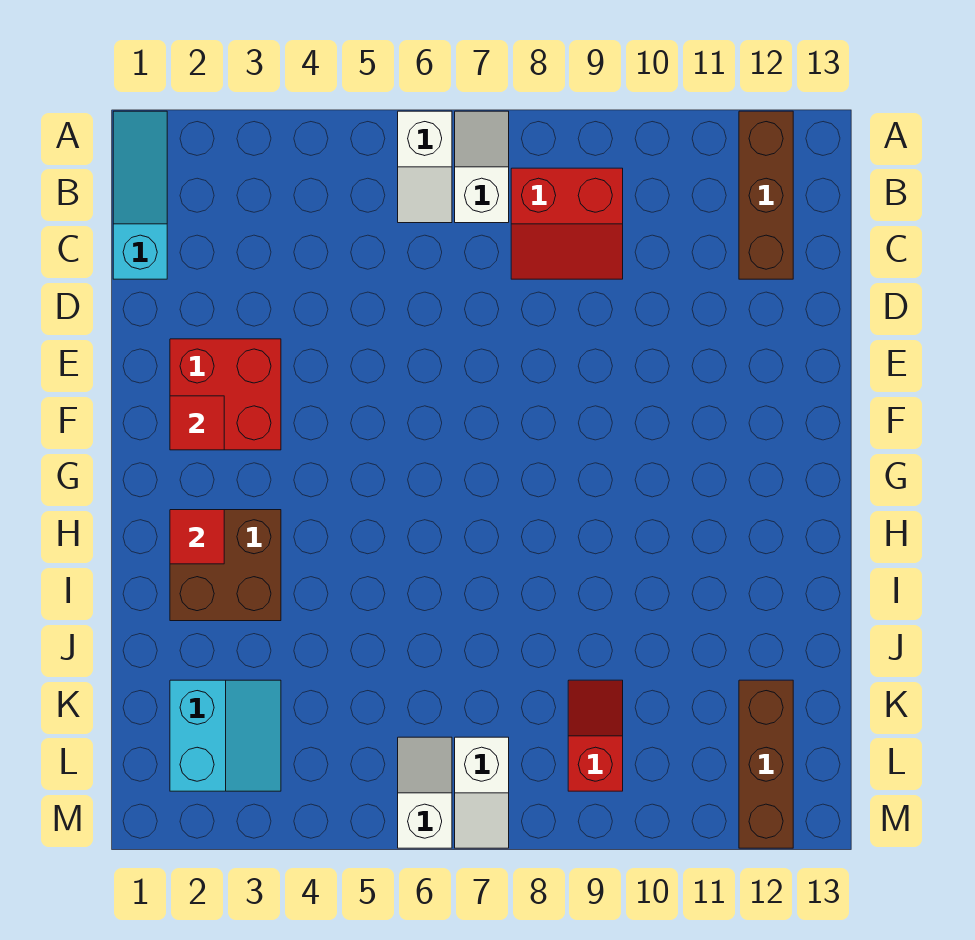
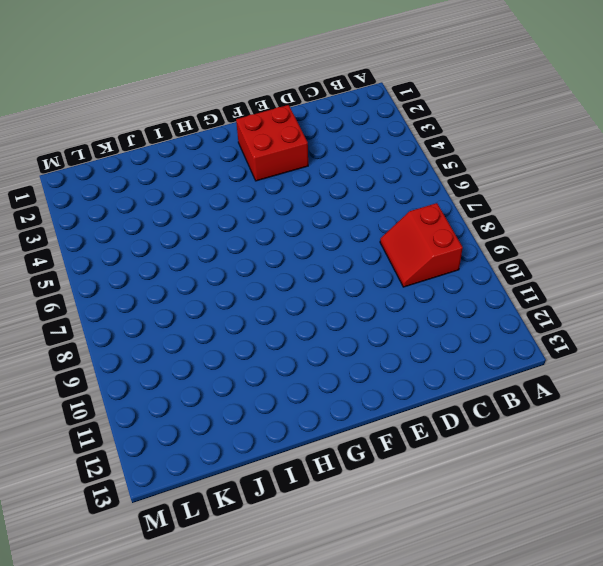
none -> cyan 1x3 slope [113,111,167,279]
none -> white 1x2 slope [398,111,452,223]
none -> white 1x2 slope [455,111,509,223]

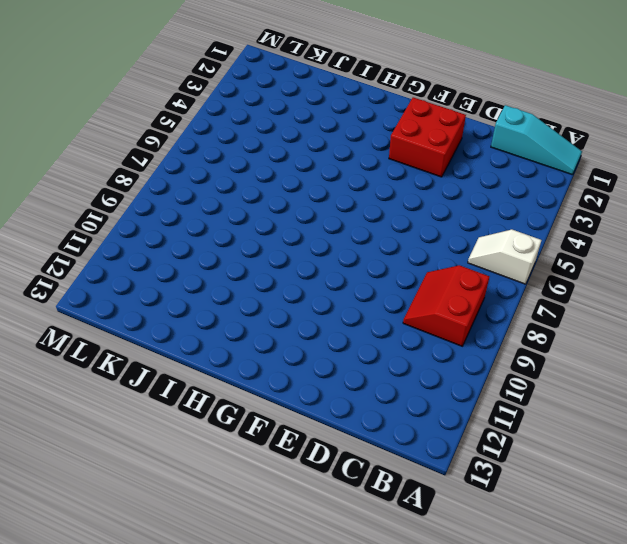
none -> white 1x2 slope [455,111,509,223]
none -> brown 1x3 brick [739,111,793,279]
none -> brown 2x2 brick [170,510,281,621]

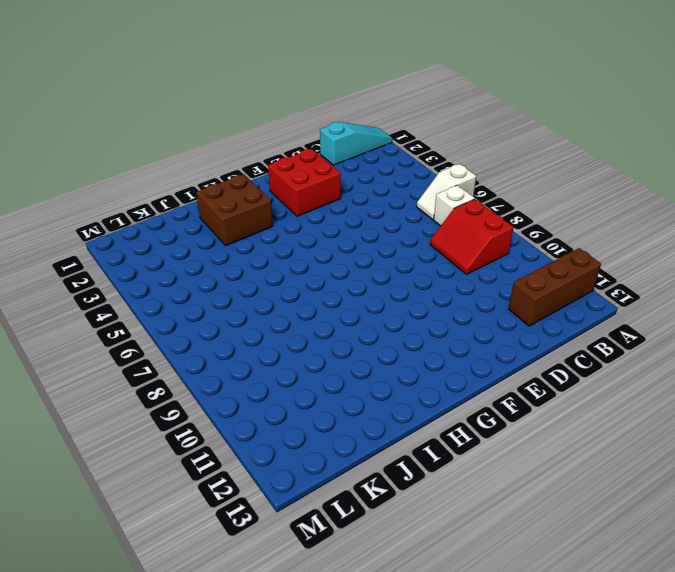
none -> cyan 2x2 slope [170,680,281,791]
none -> red 1x2 slope [568,680,623,791]
none -> brown 1x3 brick [739,680,793,848]

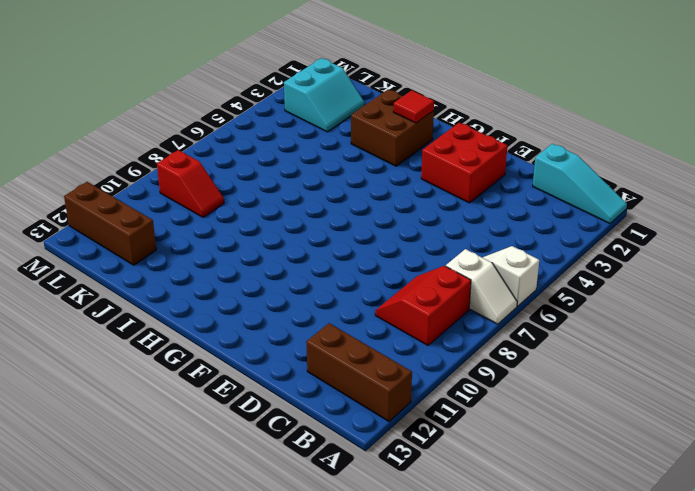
cyan 2x2 slope [284,58,364,132] -> cyan 2x2 slope turned to [170,680,281,791]
none -> white 1x2 slope [398,737,452,848]
none -> white 1x2 slope [455,737,509,848]
none -> red 1x1 tile [170,396,224,450]

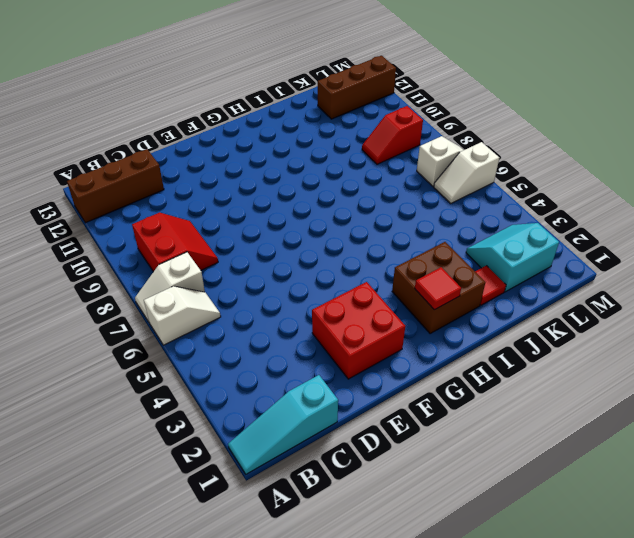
red 1x1 tile [475,266,506,305] -> red 1x1 tile moved to [170,396,224,450]

